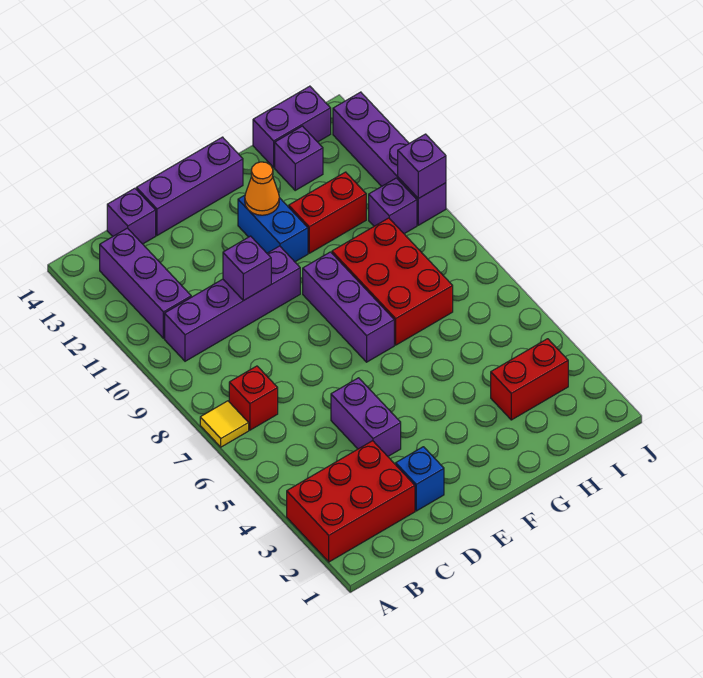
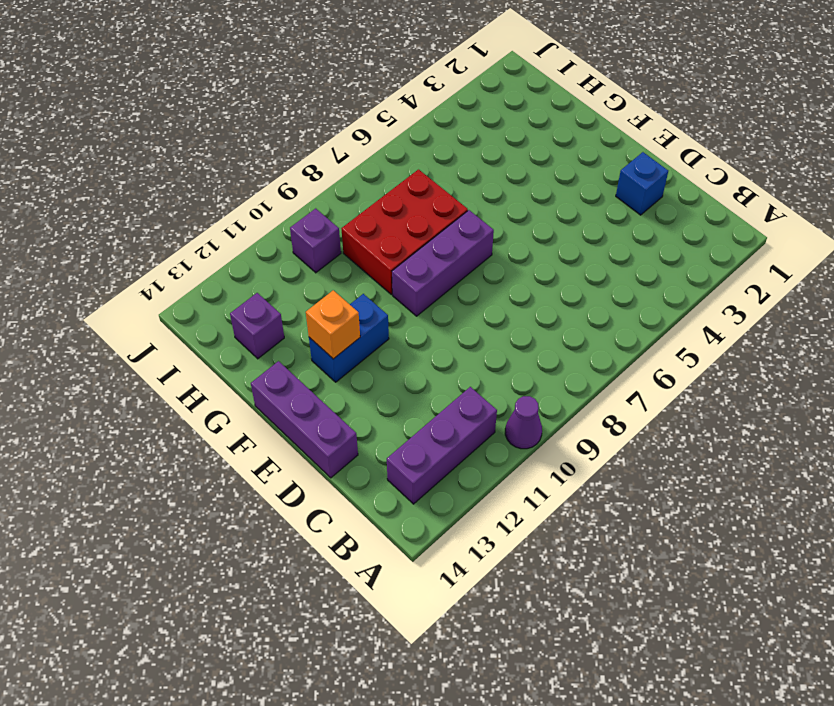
purple 1x1 cone [505,396,542,449] -> none
orange 1x1 brick [306,290,360,359] -> orange 1x1 cone [245,162,279,215]
none -> red 2x3 brick [287,441,415,562]
none -> yellow 1x1 tile [200,401,249,447]
none -> red 1x1 brick [229,366,278,430]

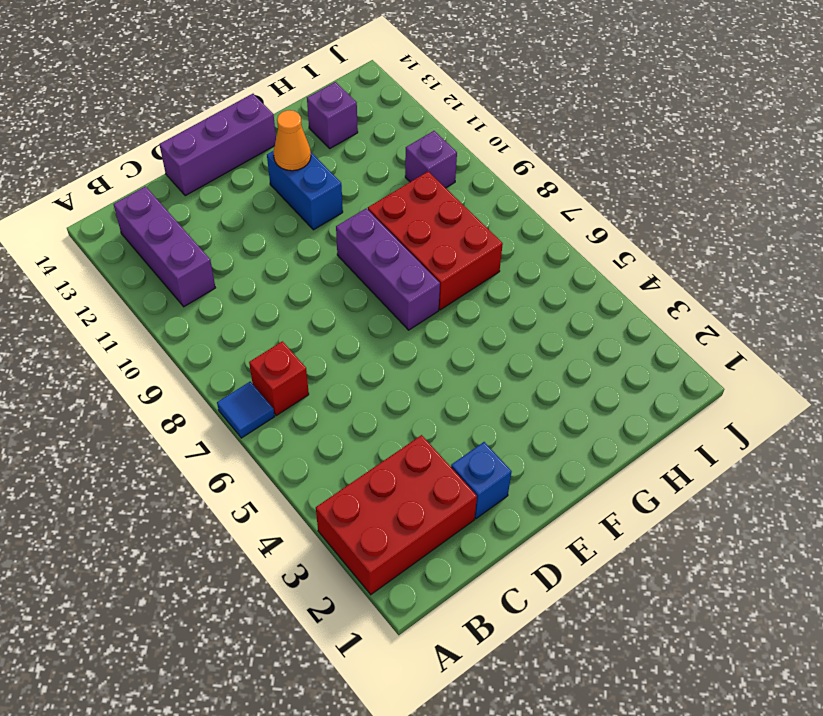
blue 1x1 tile [217,382,275,438] -> yellow 1x1 tile [200,401,249,447]
none -> purple 1x4 brick [165,246,300,361]
none -> purple 1x1 brick [107,188,156,244]
none -> purple 1x2 brick [331,378,401,456]

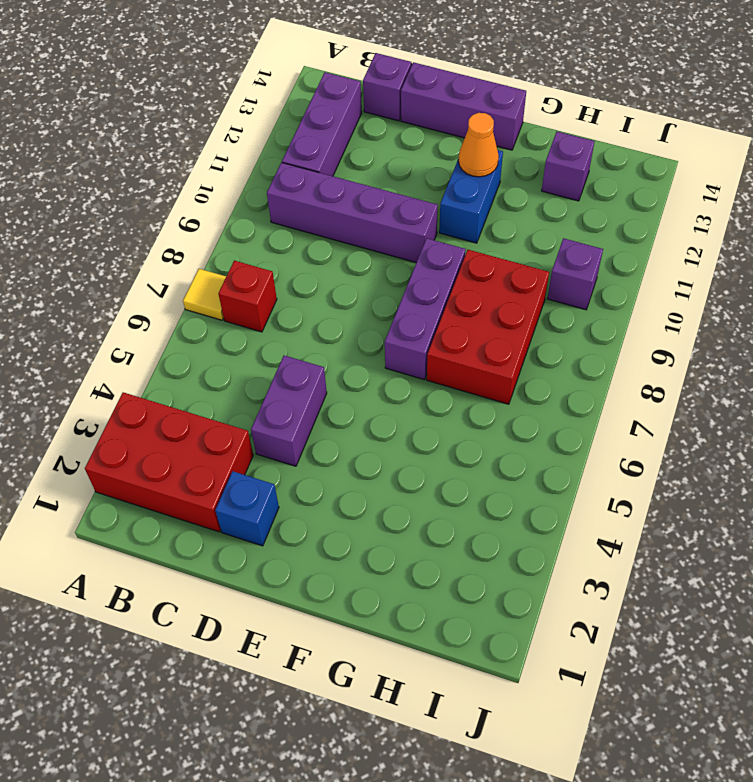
none -> red 1x2 brick [289,172,366,253]
none -> red 1x2 brick [491,339,568,420]
none -> purple 1x2 brick [253,86,331,167]

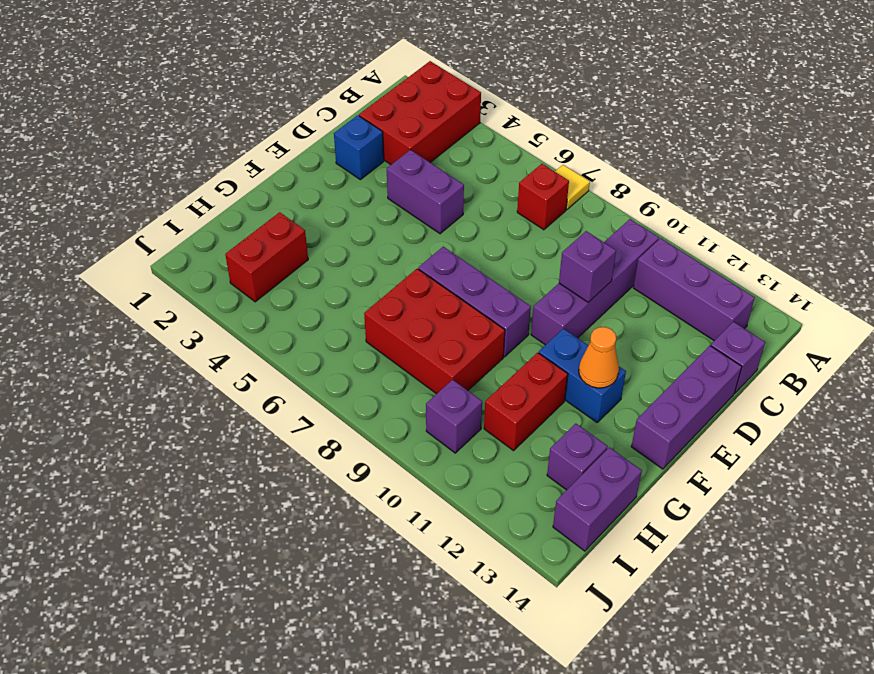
none -> purple 1x4 brick [333,92,446,225]
none -> purple 1x1 brick [398,134,446,199]

